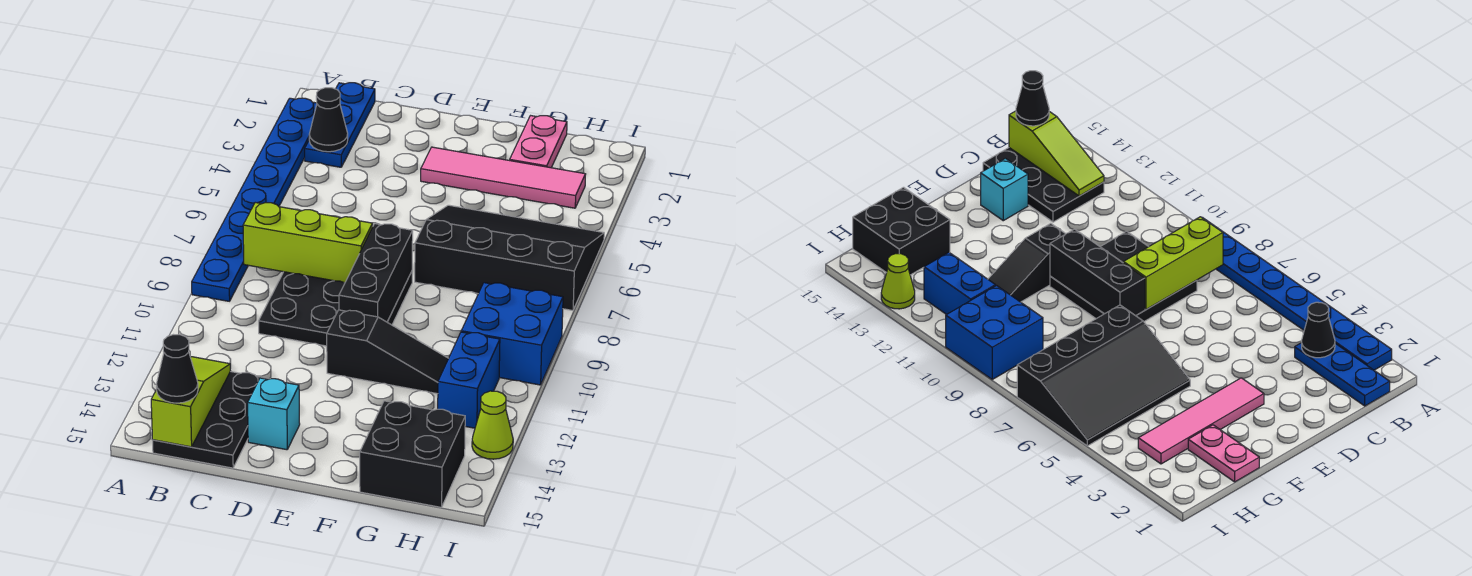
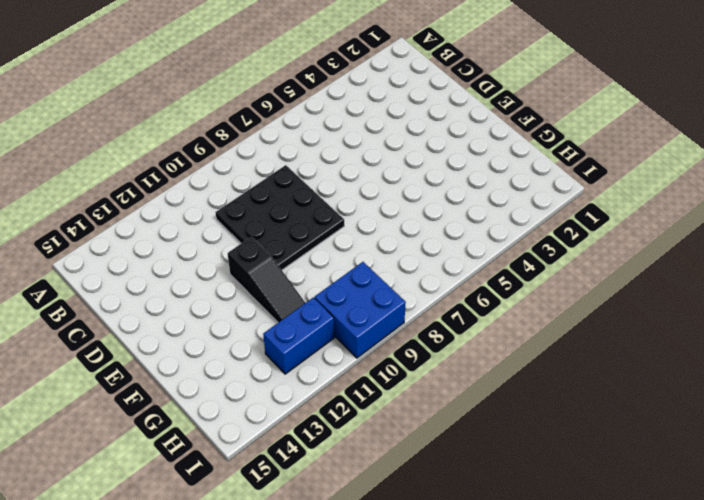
none -> blue 1x8 plate [192,98,317,301]
none -> blue 1x3 plate [305,83,375,167]
none -> black 2x3 plate [153,372,268,468]

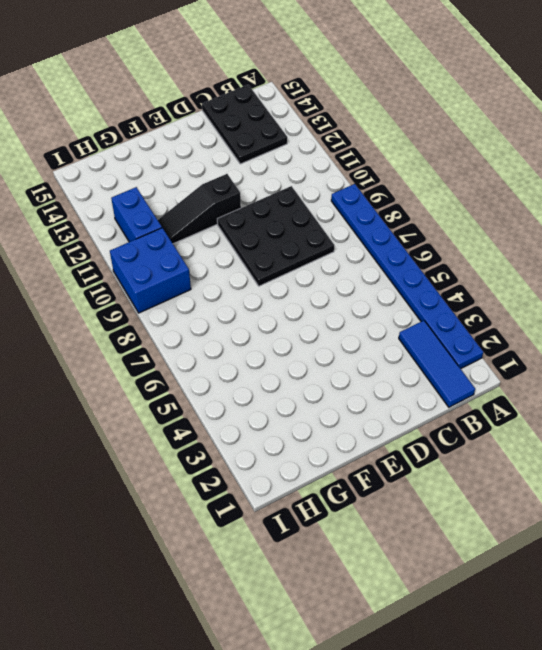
blue 1x3 tile [399,321,475,407] -> blue 1x3 plate [305,83,375,167]
none -> cyan 1x1 brick [248,378,300,450]
none -> pink 1x4 tile [421,147,586,208]
none -> black 3x4 slope [415,205,604,310]

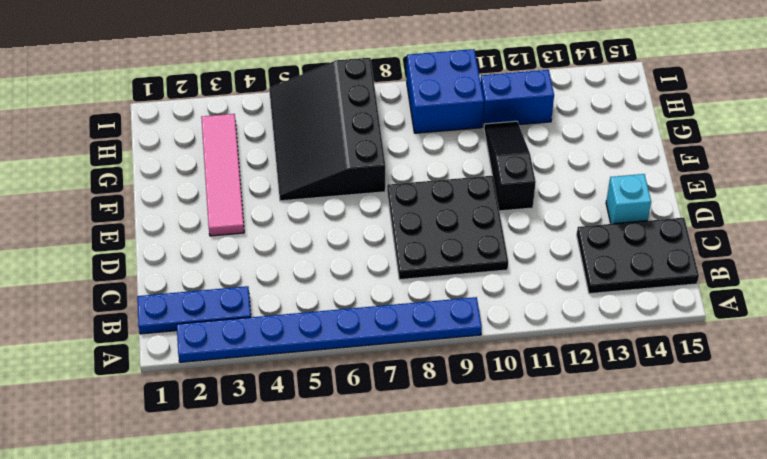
none -> pink 1x2 plate [510,116,567,168]
none -> black 2x2 brick [360,401,465,507]
none -> lime 1x1 cone [472,391,513,459]

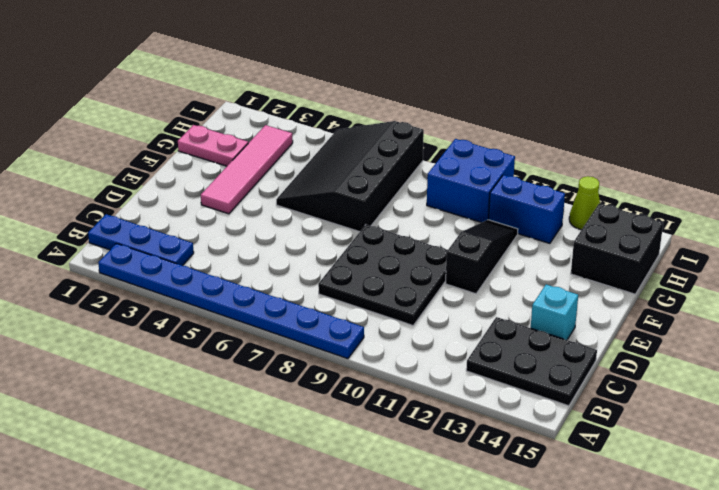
none -> black 1x1 cone [309,88,348,152]
none -> lime 1x3 brick [243,202,373,283]
none -> lime 1x3 slope [151,357,230,447]

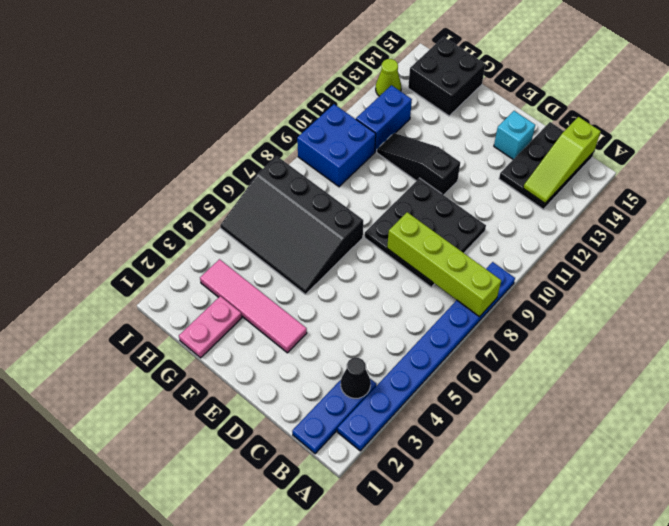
lime 1x4 brick [387,212,501,317] -> lime 1x3 brick [243,202,373,283]
none -> black 1x3 brick [339,224,413,322]
none -> black 1x1 cone [156,335,198,403]

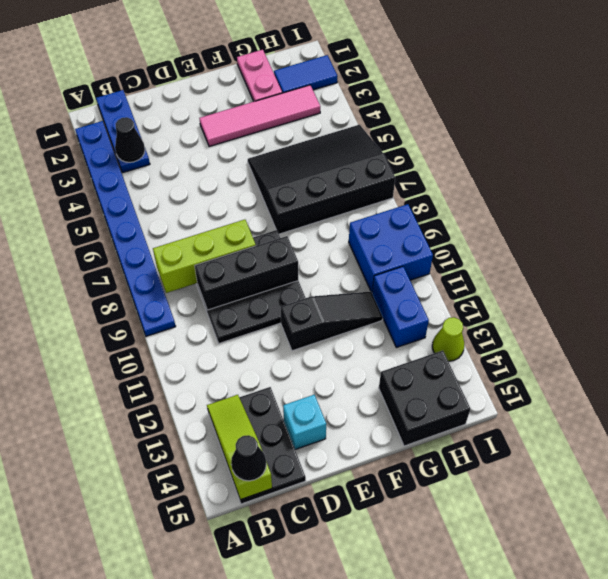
black 1x3 brick [195,236,298,310] -> black 1x3 brick turned to [339,224,413,322]
blue 1x2 tile [274,55,337,93] -> none

